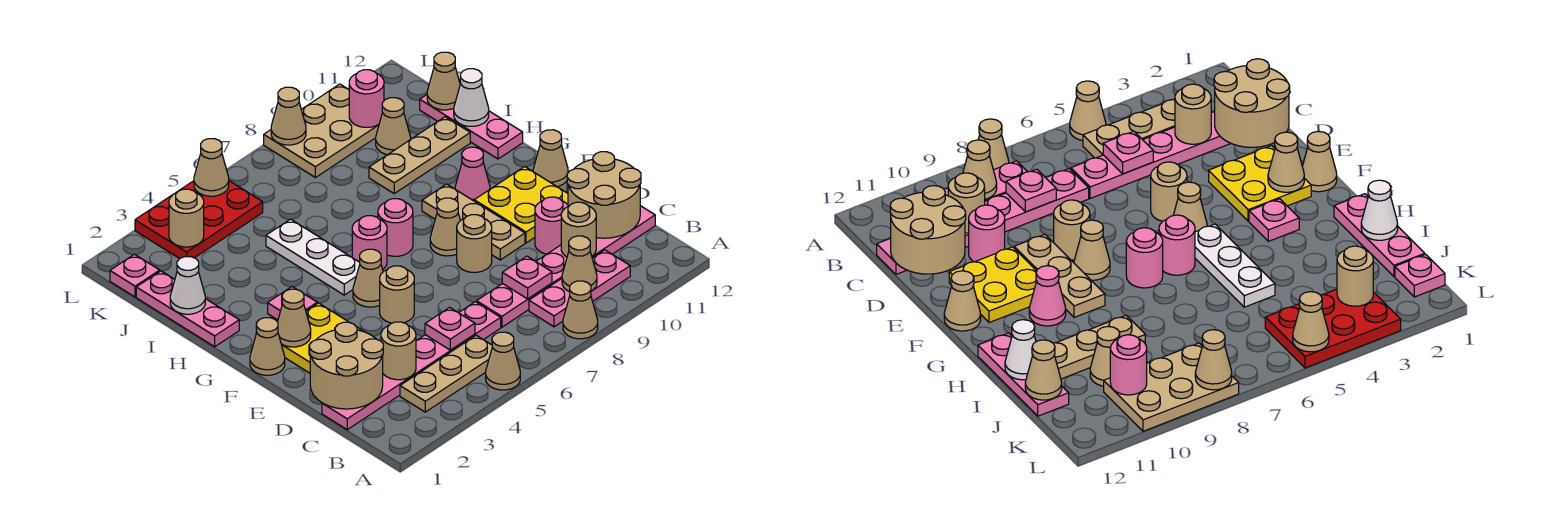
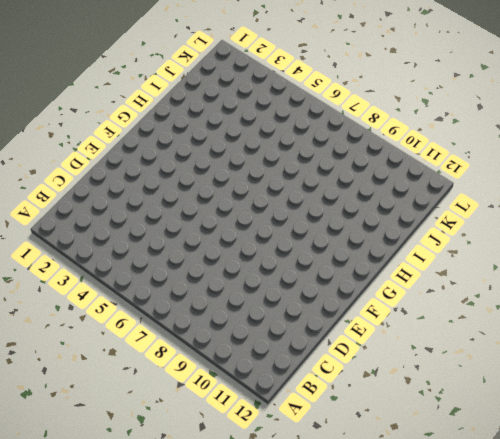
none -> tan 1x1 cone [486,332,520,390]
none -> tan 1x1 cone [563,281,598,339]
none -> tan 1x3 plate [400,335,492,412]
none -> pink 1x3 plate [529,250,630,327]

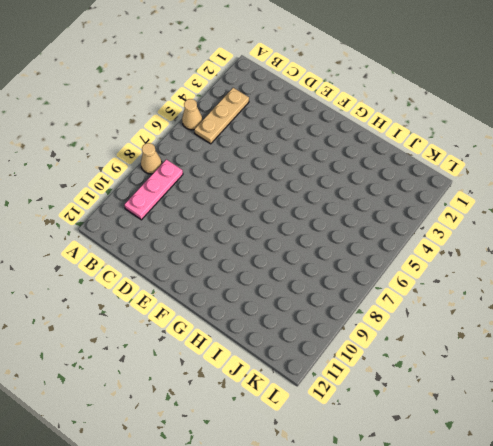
none -> pink 1x6 plate [322,302,501,430]
none -> pink 1x6 plate [477,206,655,327]
none -> pink 1x1 round brick [535,197,568,254]
none -> yellow 2x2 plate [281,303,364,373]

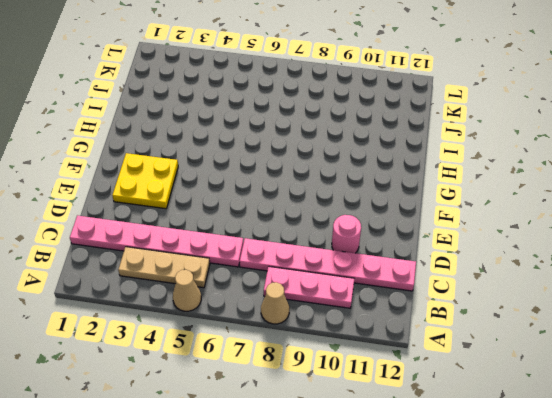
none -> tan 1x1 round brick [380,266,414,323]
none -> tan 1x1 round brick [457,215,492,272]
none -> tan 1x3 plate [422,184,525,260]
none -> yellow 2x2 plate [474,167,568,243]

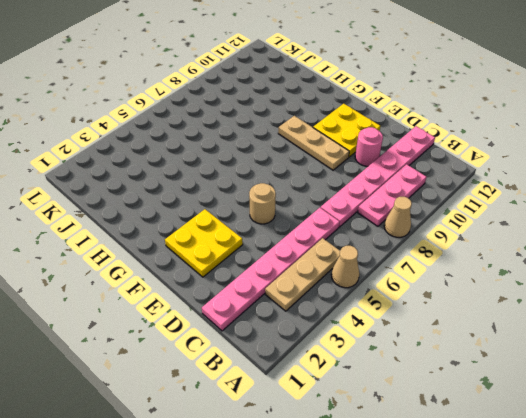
none -> tan 1x1 round brick [457,215,492,272]
none -> tan 1x1 cone [250,318,285,375]
none -> tan 1x1 cone [353,249,383,307]
none -> tan 1x1 cone [430,198,460,256]

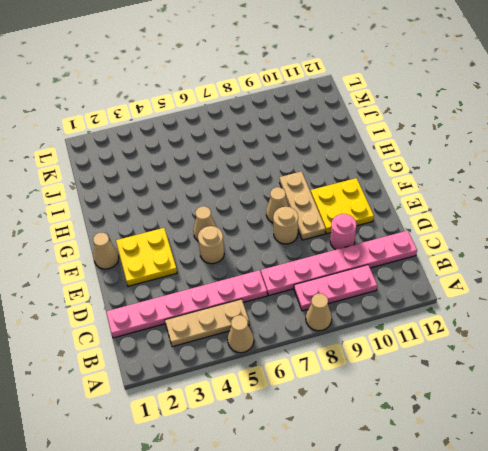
none -> tan 1x1 cone [533,130,568,187]
none -> pink 1x1 plate [268,287,317,320]
none -> white 1x3 plate [266,219,360,295]
none -> pink 1x1 round brick [352,216,387,269]

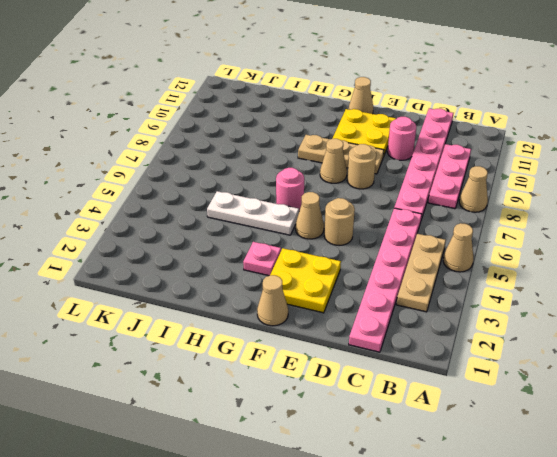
none -> pink 1x1 round brick [378,199,413,256]
none -> pink 1x1 cone [455,147,490,201]
none -> pink 1x3 plate [136,271,239,347]
none -> pink 1x3 plate [420,95,523,159]

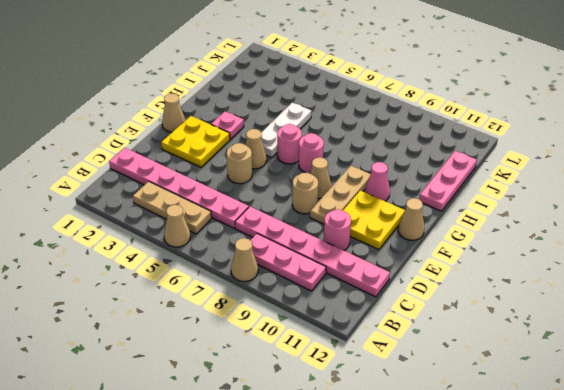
none -> pink 1x3 plate [136,271,239,347]
none -> tan 1x3 plate [369,117,470,193]
none -> tan 1x1 cone [376,98,411,155]
none -> pink 1x1 plate [110,254,160,297]

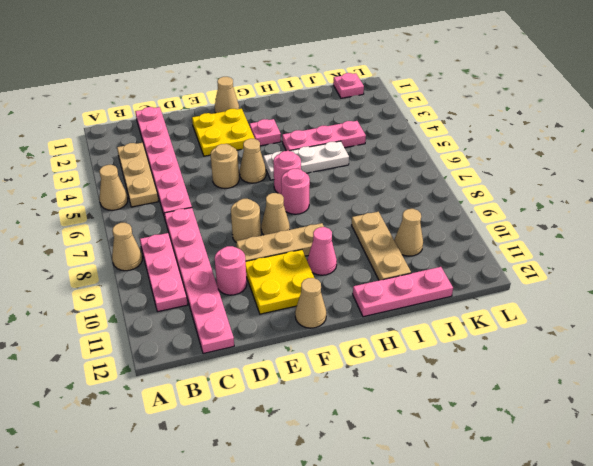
pink 1x3 plate [282,121,366,151] -> pink 1x3 plate moved to [136,271,239,347]
none -> red 2x3 plate [135,181,263,259]
none -> tan 2x3 plate [264,84,379,178]
none -> tan 1x1 cone [562,236,597,292]
none -> tan 2x2 round brick [310,322,383,409]

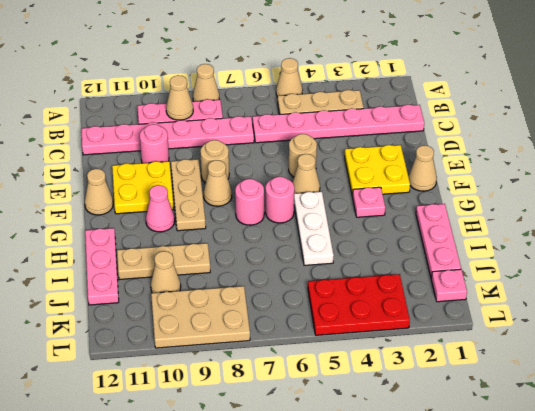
none -> tan 2x2 round brick [310,322,383,409]
none -> tan 1x1 round brick [381,322,416,380]
none -> pink 1x1 plate [425,307,475,350]
none -> pink 1x1 plate [502,256,552,299]

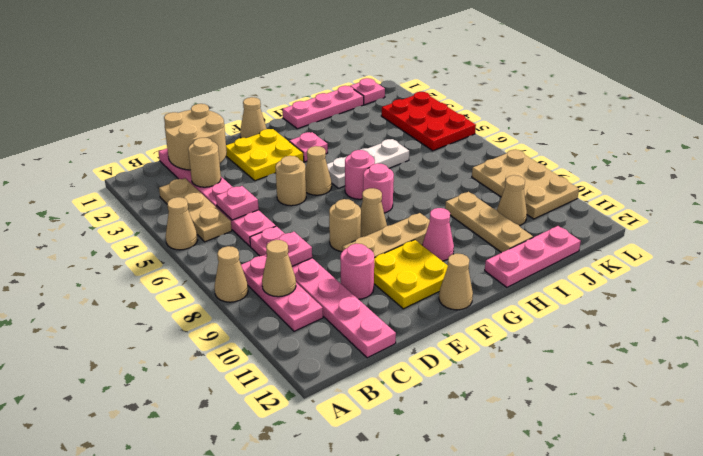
none -> tan 1x1 round brick [561,202,596,257]
none -> tan 2x2 round brick [567,152,641,238]
none -> tan 1x1 cone [278,289,311,347]
none -> white 1x1 cone [170,257,205,314]

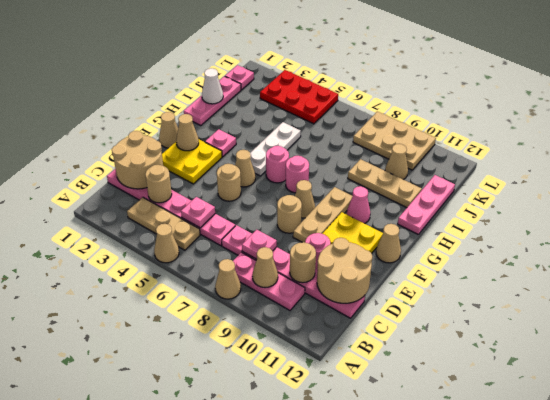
none -> white 1x1 cone [454,69,489,126]
none -> tan 1x1 cone [427,52,460,110]
none -> tan 1x1 round brick [169,189,204,247]
none -> pink 1x1 round brick [349,70,384,127]

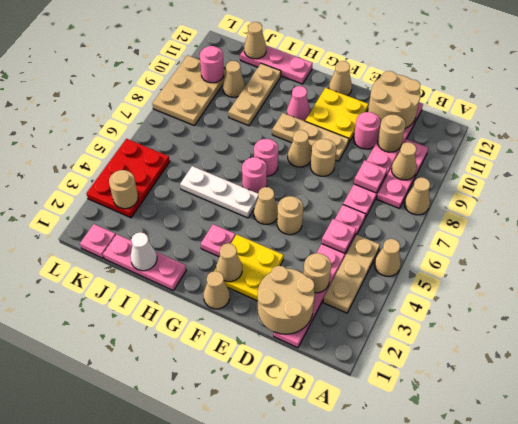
none -> white 1x1 cone [454,69,489,126]
none -> tan 1x1 cone [194,139,229,196]
none -> tan 1x1 cone [271,87,306,145]

